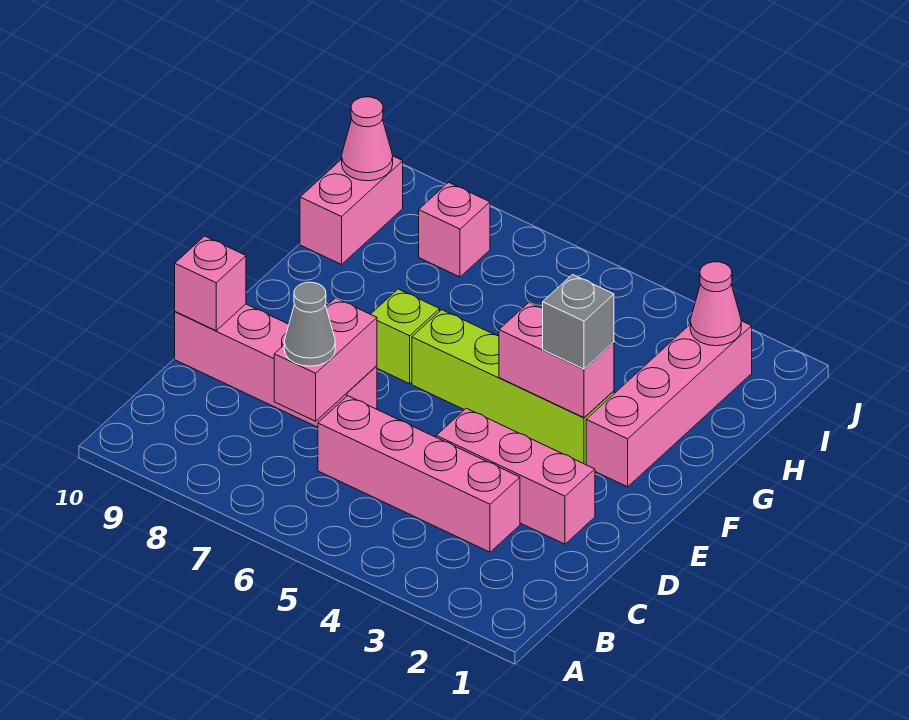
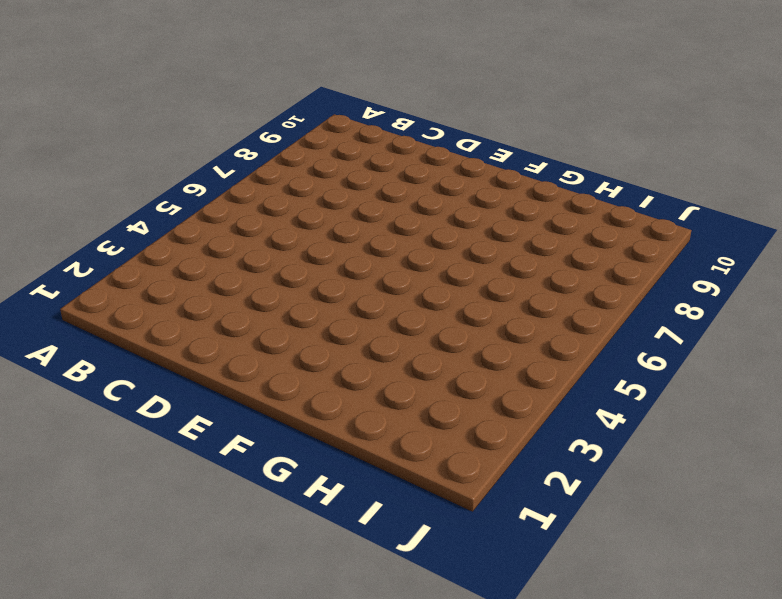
none -> pink 1x4 brick [318,396,520,552]
none -> pink 1x3 brick [436,408,595,544]
none -> pink 1x4 brick [175,304,377,427]

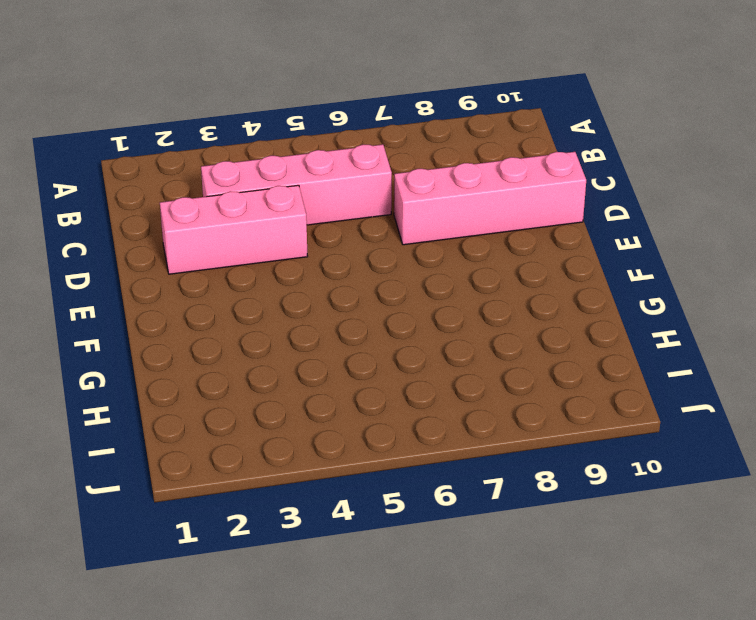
none -> pink 1x4 brick [586,321,752,487]
none -> lime 1x4 brick [412,310,614,465]
none -> lime 1x1 brick [371,289,440,384]

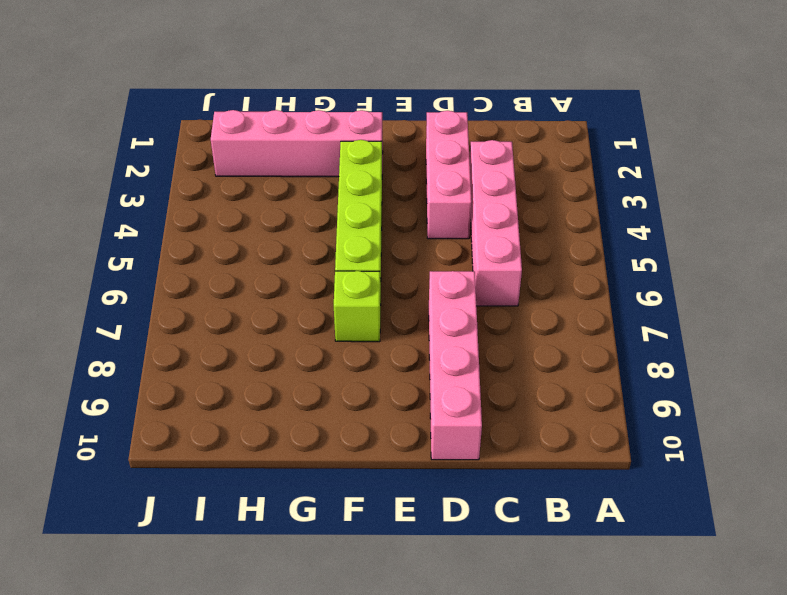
none -> pink 1x2 brick [300,156,403,264]
none -> pink 1x1 brick [419,182,490,277]
none -> pink 1x2 brick [274,298,377,421]

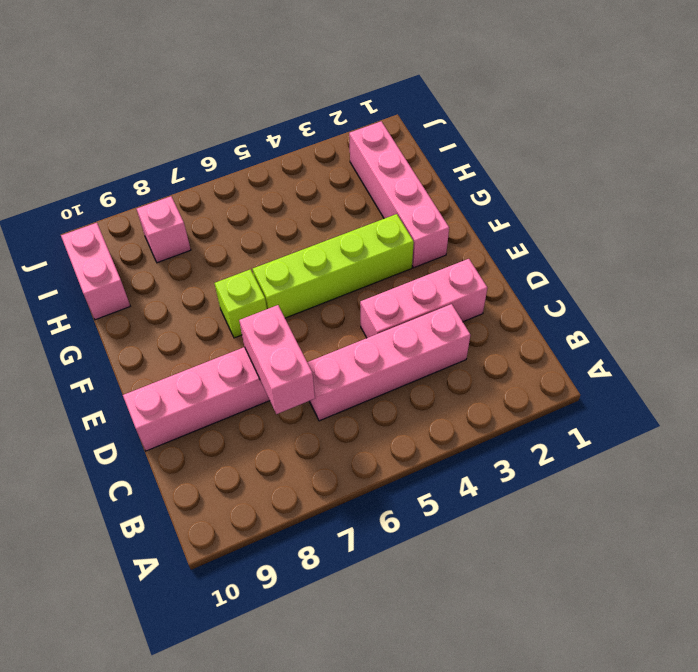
none -> pink 1x1 brick [175,236,246,331]
none -> pink 1x2 brick [499,303,614,418]
none -> pink 1x1 cone [690,262,741,346]

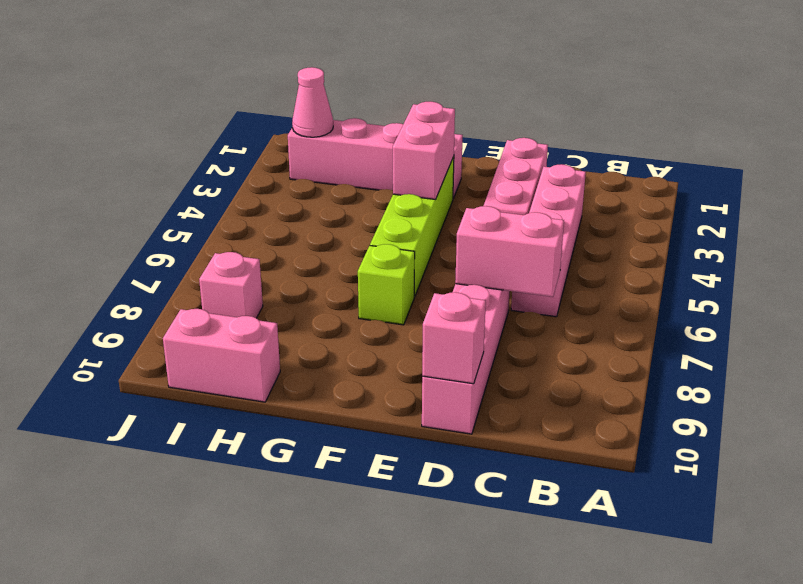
none -> pink 1x1 cone [342,97,393,181]
none -> grey 1x1 cone [284,282,335,366]
none -> grey 1x1 brick [543,275,614,369]

